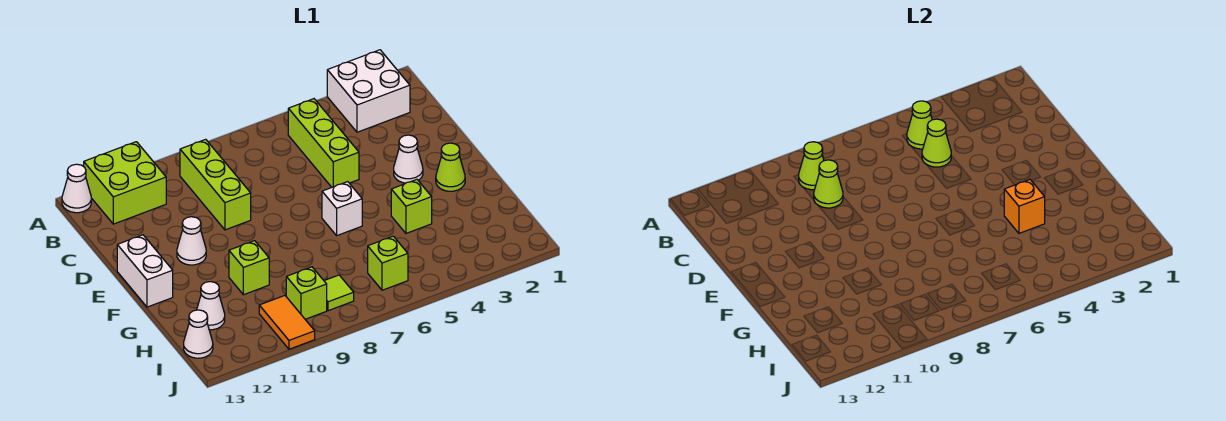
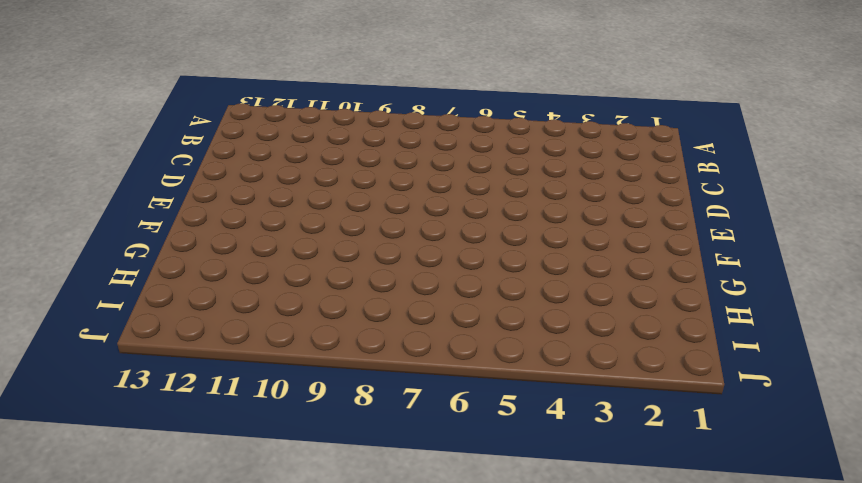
none -> white 2x2 brick [327,50,410,132]
none -> lime 2x2 brick [84,142,166,224]
none -> white 1x1 cone [62,164,91,213]

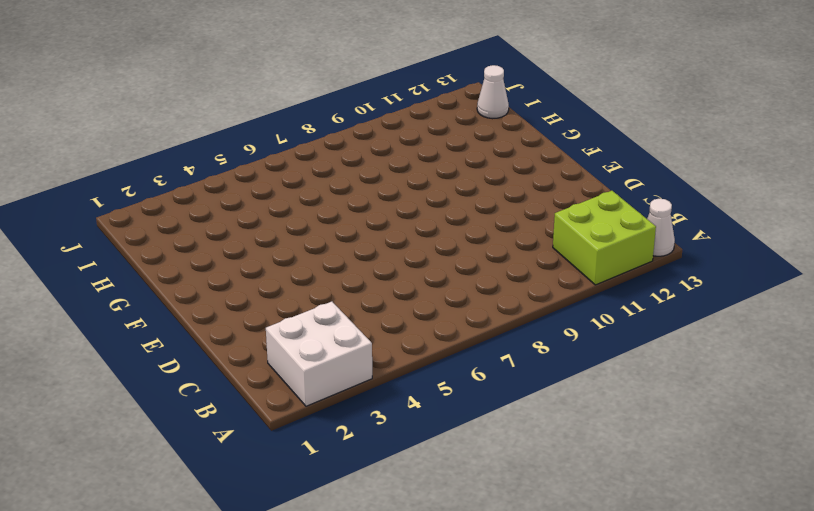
none -> lime 1x3 brick [288,99,359,187]
none -> lime 1x3 brick [180,139,251,230]
none -> white 1x1 cone [394,135,423,183]

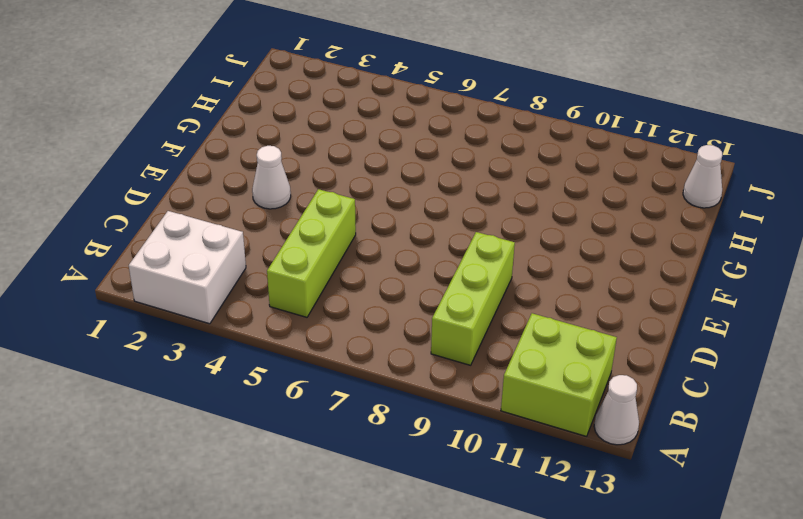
none -> white 1x1 cone [177,217,206,265]
none -> white 1x2 brick [117,235,173,307]
none -> lime 1x1 cone [436,143,465,191]

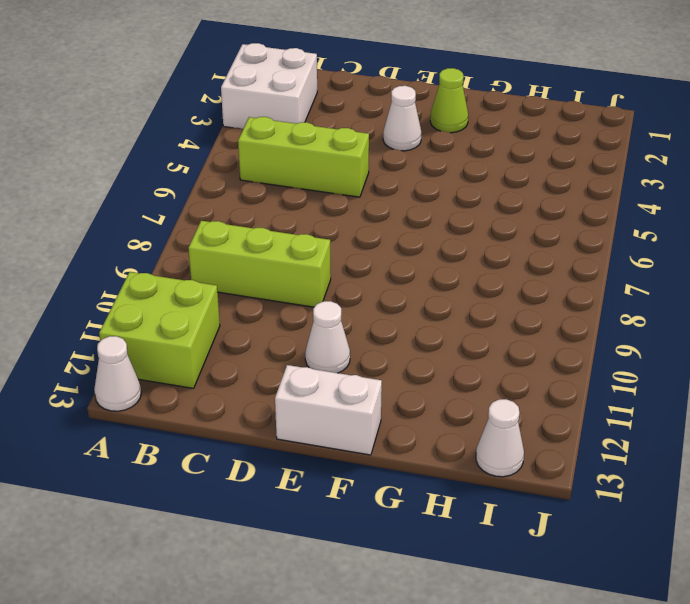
none -> white 1x1 brick [322,182,362,235]
none -> lime 1x1 brick [391,180,432,233]
none -> lime 1x1 brick [229,241,269,295]

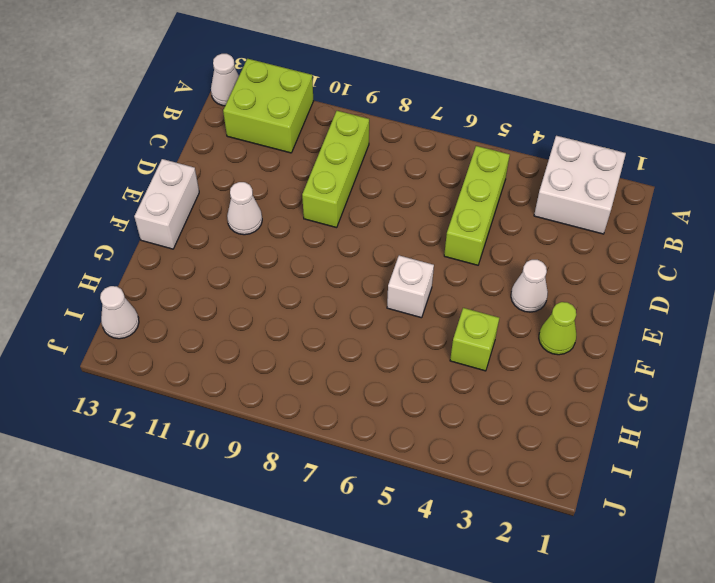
none -> lime 1x1 brick [229,241,269,295]
none -> white 1x1 cone [197,282,225,330]
none -> lime 1x1 brick [368,236,408,290]

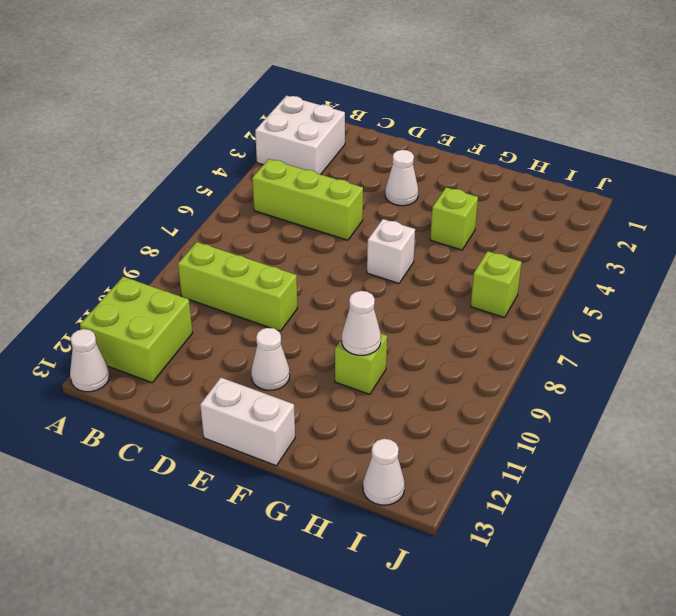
white 1x1 cone [342,291,381,355] -> white 1x1 cone moved to [197,282,225,330]
none -> lime 1x1 cone [436,143,465,191]
none -> lime 1x1 tile [324,275,354,311]
none -> lime 1x1 brick [286,267,327,319]

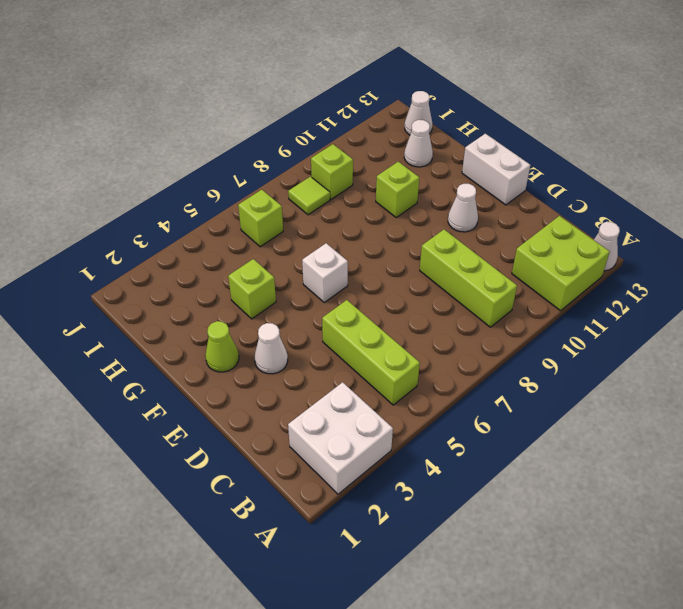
none -> orange 1x2 tile [259,296,315,349]
none -> lime 1x1 cone [907,101,932,149]
none -> lime 1x1 cone [799,142,824,190]

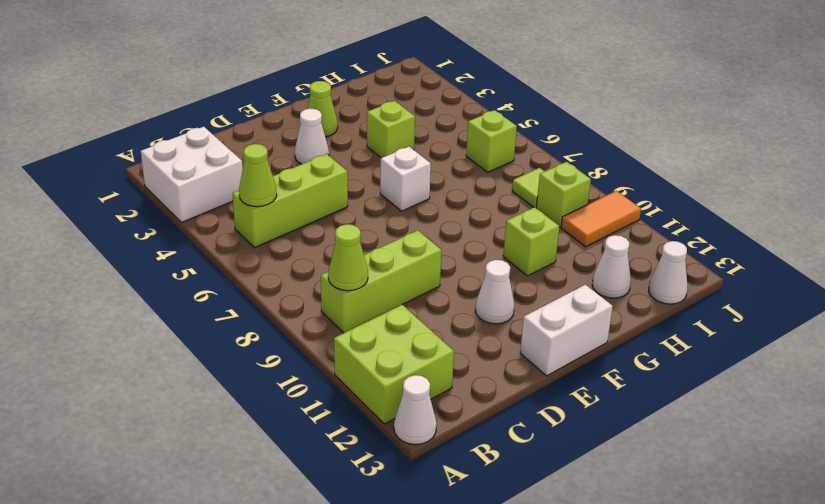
none -> lime 1x1 cone [922,119,951,167]
none -> lime 1x1 cone [814,160,843,208]
none -> orange 1x1 brick [1004,180,1045,233]

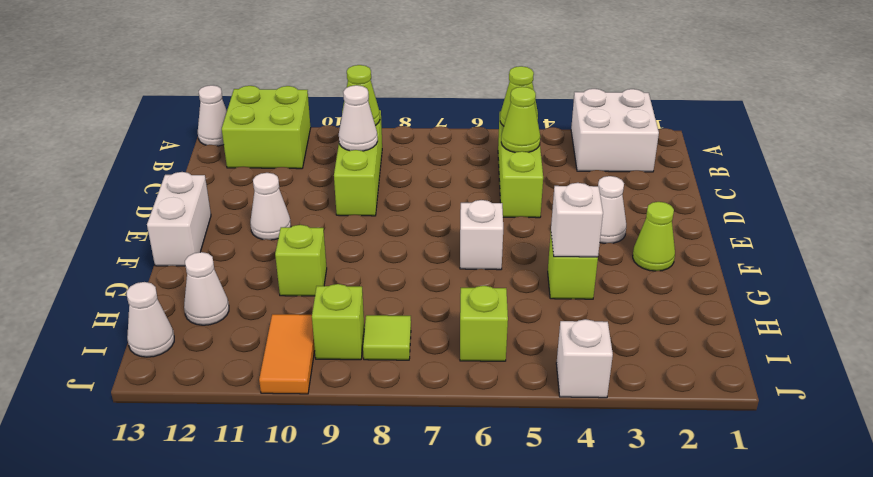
white 1x1 cone [339,85,378,151] -> lime 1x1 cone [814,160,843,208]
white 1x1 brick [551,183,603,257] -> orange 1x1 brick [1004,180,1045,233]
white 1x1 brick [556,319,613,398] -> none

